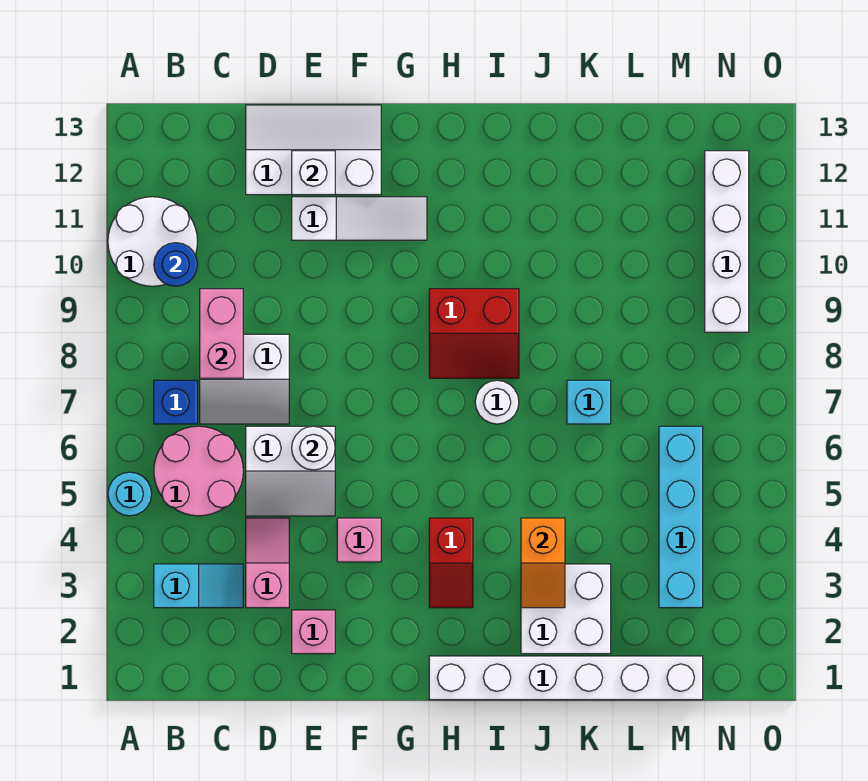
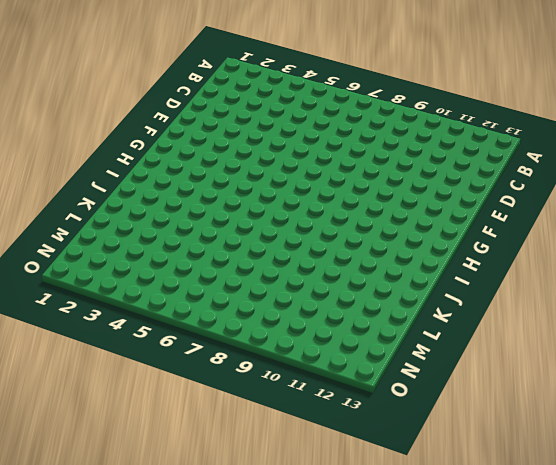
none -> cyan 1x1 round brick [108,472,152,516]
none -> white 2x2 round brick [108,197,197,286]
none -> cyan 1x2 slope [154,564,243,608]

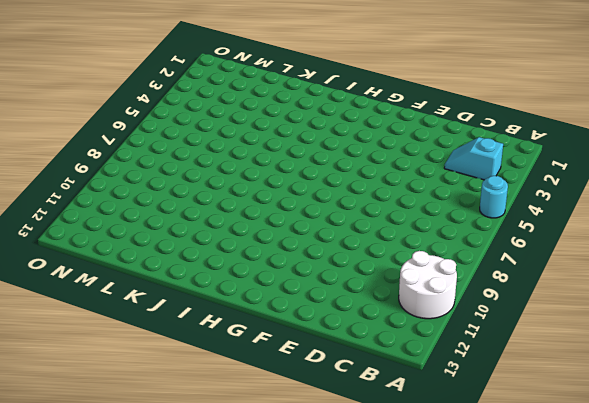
none -> pink 2x2 round brick [154,426,243,516]
none -> blue 1x1 brick [154,380,198,424]
none -> white 2x2 slope [200,334,289,424]

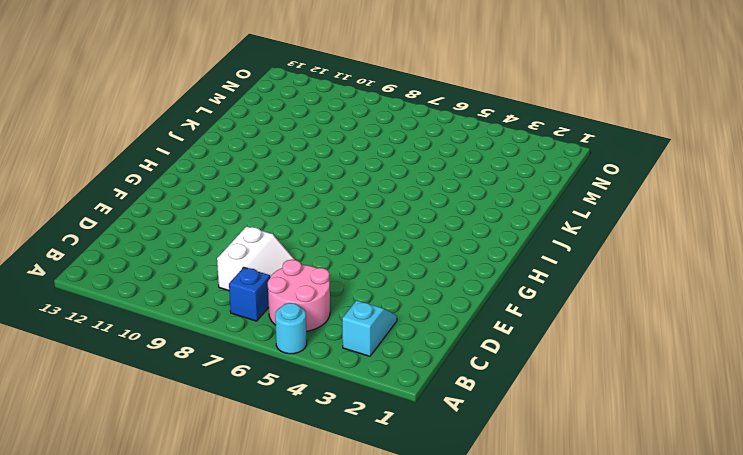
none -> white 2x2 round brick [108,197,197,286]
none -> pink 1x2 slope [246,518,289,608]
none -> white 2x2 slope [246,426,335,516]

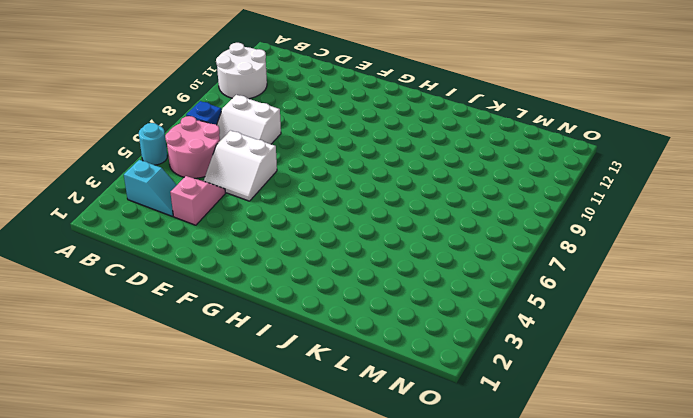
none -> white 2x3 slope [246,105,381,195]
none -> pink 1x1 brick [292,610,335,654]
none -> white 1x3 slope [292,197,427,240]

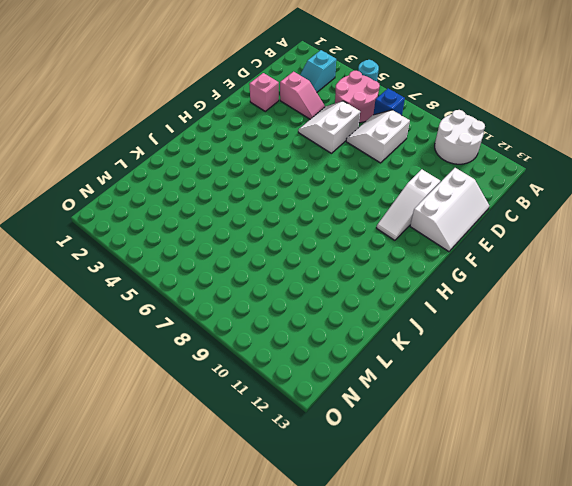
none -> pink 1x1 brick [337,518,381,562]
none -> white 1x6 brick [429,656,703,700]
none -> red 1x2 slope [429,518,473,608]

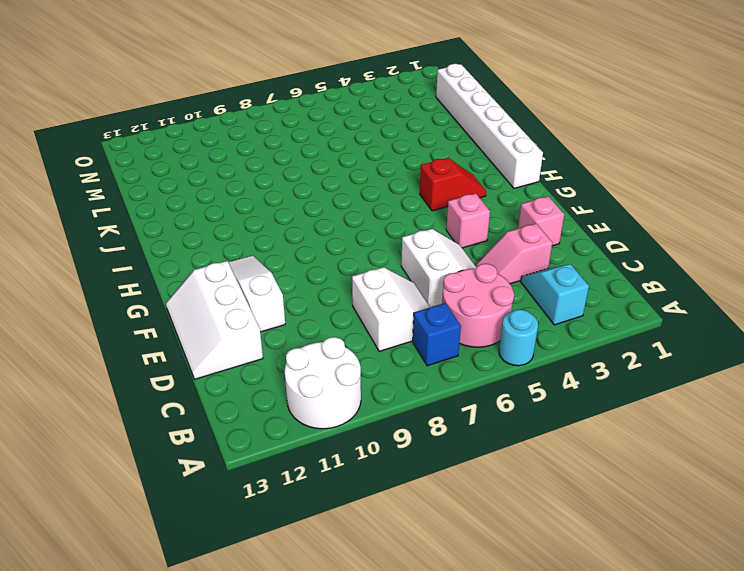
none -> red 2x2 slope [429,289,519,378]
none -> white 1x1 round brick [475,380,519,424]
none -> white 2x2 brick [521,564,611,654]

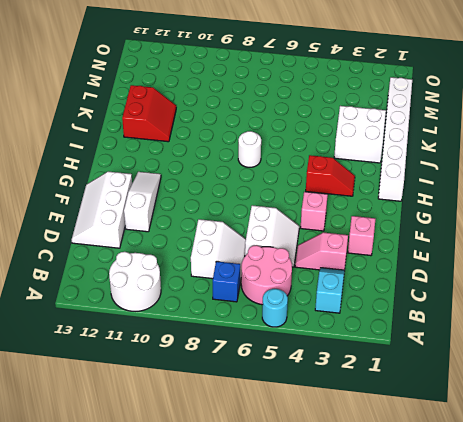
red 2x2 slope [122,85,176,142] -> red 2x2 slope moved to [429,289,519,378]
none -> cyan 1x1 brick [567,380,611,424]
none -> cyan 1x4 brick [659,426,703,608]
none -> white 1x4 brick [705,151,749,332]

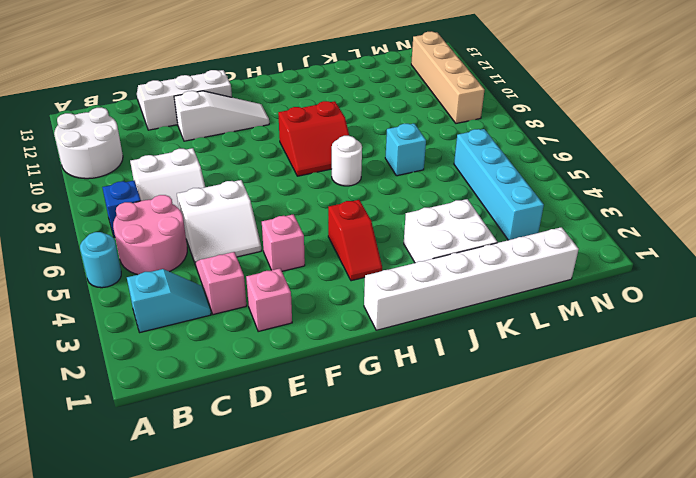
tan 1x4 brick [411,31,485,123] -> white 1x4 brick [705,151,749,332]
none -> blue 1x1 round brick [154,243,197,286]
none -> pink 1x2 brick [200,289,243,378]
none -> white 1x1 round brick [292,426,335,470]

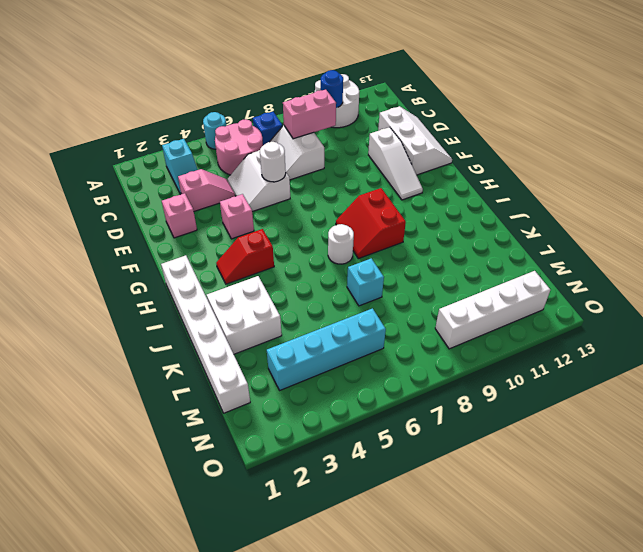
none -> white 1x1 brick [292,151,335,195]
none -> orange 1x2 slope [521,518,565,608]

